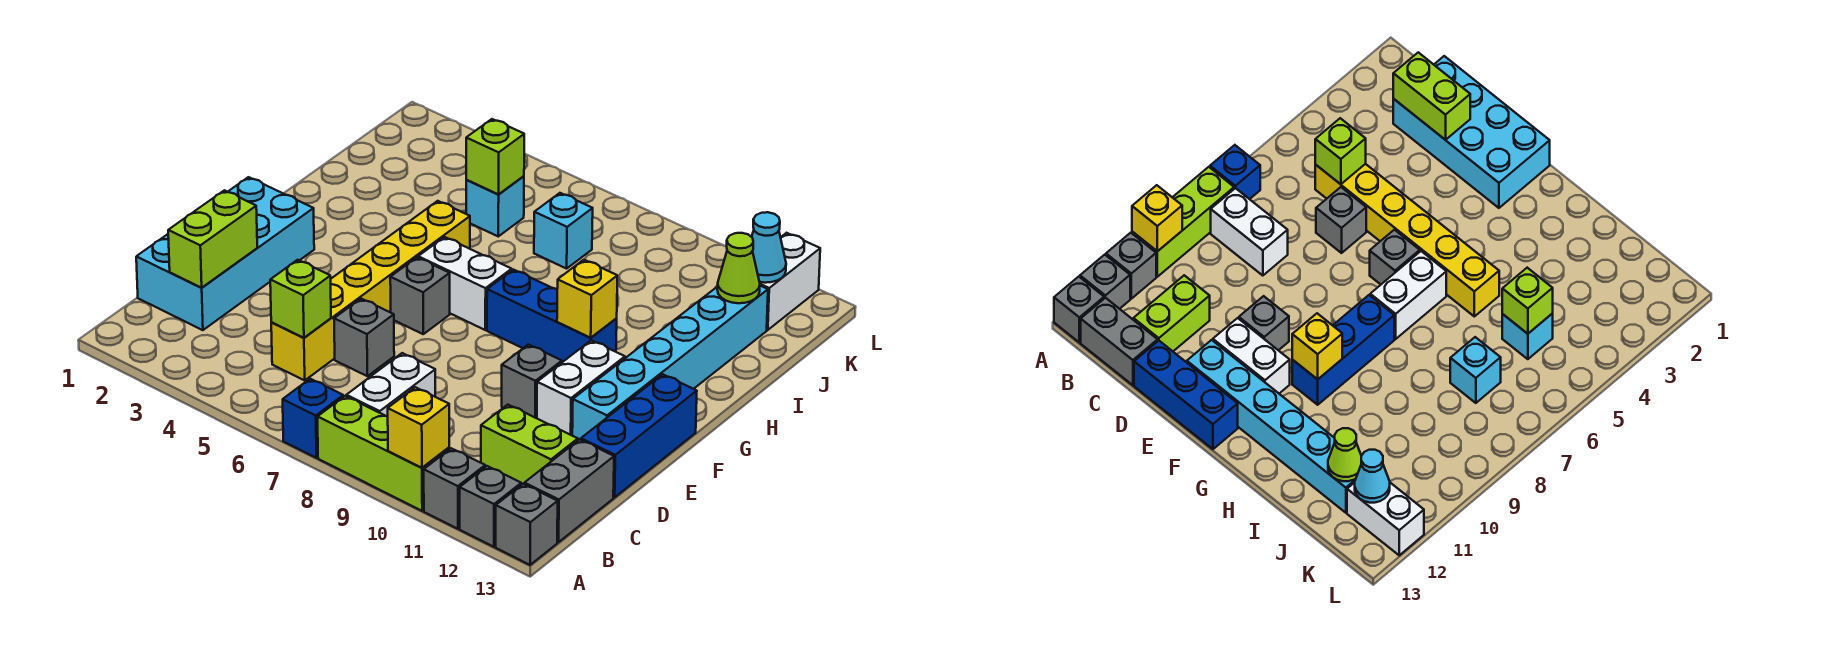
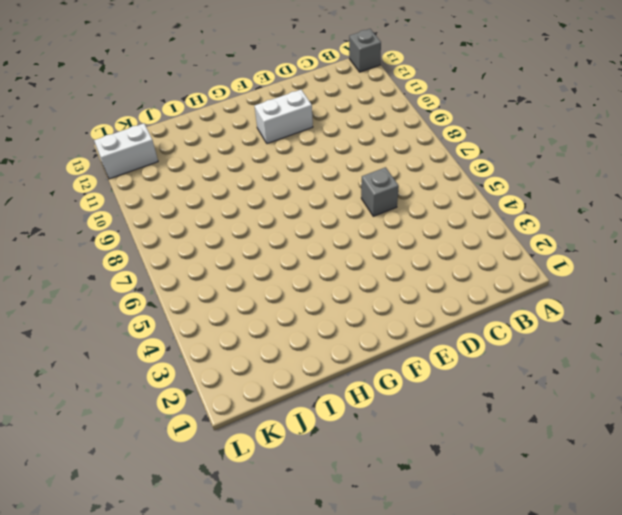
none -> blue 1x1 brick [283,379,343,458]
none -> lime 1x3 brick [317,396,449,511]
none -> grey 1x1 brick [424,448,485,529]

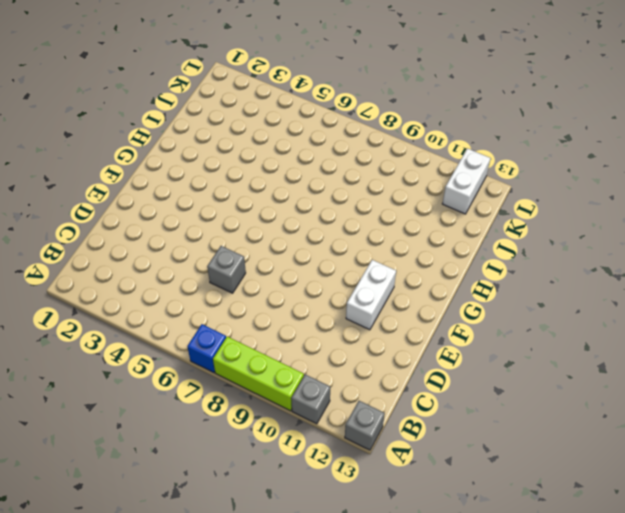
none -> grey 1x1 brick [460,466,521,547]
none -> white 1x2 brick [346,353,435,416]
none -> grey 1x2 brick [524,439,614,542]

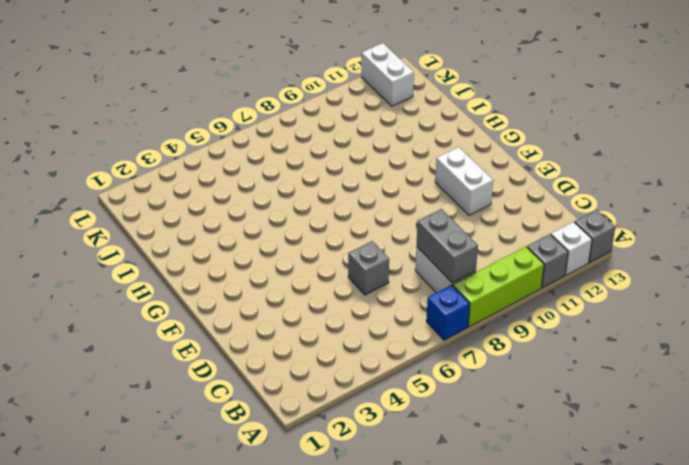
white 1x1 brick [551,222,592,275] -> grey 1x1 brick [460,466,521,547]
grey 1x2 brick [416,209,478,283] -> grey 1x2 brick moved to [524,439,614,542]
none -> cyan 2x4 brick [136,177,314,330]
none -> yellow 1x6 brick [271,201,470,380]
none -> lime 1x2 brick [481,405,578,485]

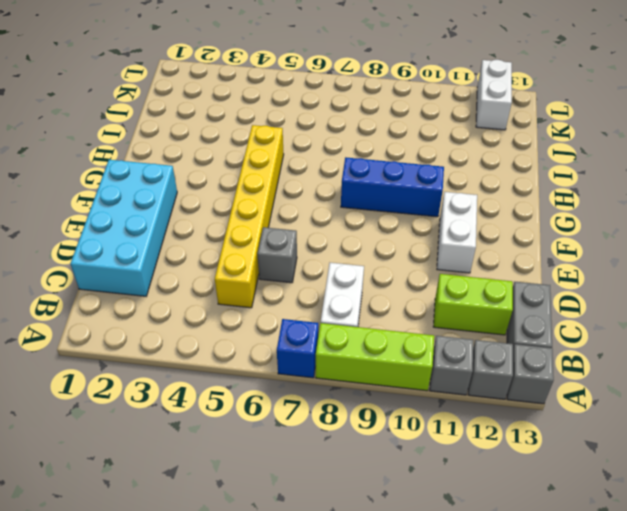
none -> blue 1x3 brick [581,374,697,497]
none -> grey 1x1 brick [502,345,562,418]
none -> cyan 1x6 brick [572,286,768,440]

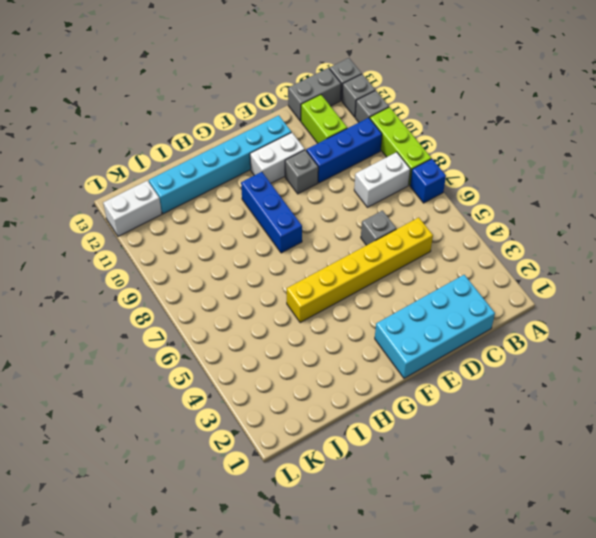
blue 1x3 brick [306,118,382,183] -> blue 1x3 brick moved to [581,374,697,497]
none -> grey 1x1 brick [390,257,450,334]
none -> white 1x2 brick [418,237,512,330]
none -> cyan 1x1 brick [466,176,524,236]

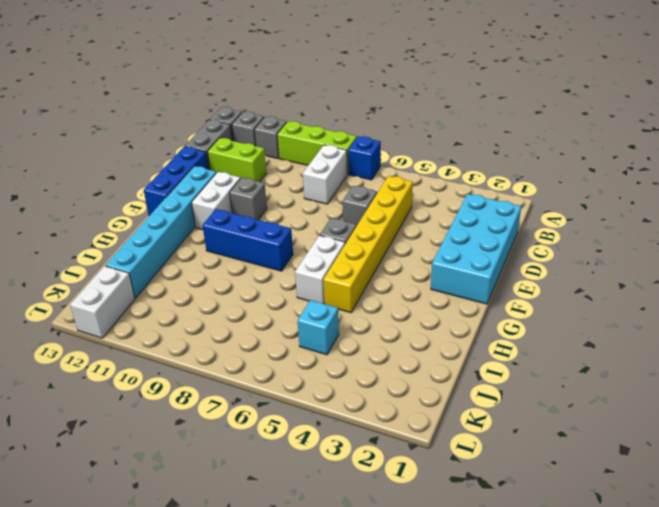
white 1x2 brick [295,235,345,304] -> white 1x2 brick turned to [418,237,512,330]
none -> cyan 1x1 brick [534,193,593,269]
none -> yellow 1x1 brick [388,387,449,468]
none -> lime 1x2 brick [168,190,257,288]

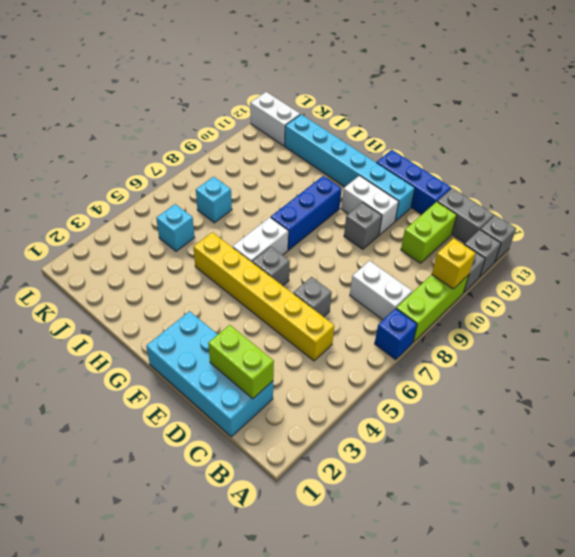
none -> lime 1x1 brick [270,260,331,338]
none -> yellow 1x1 brick [557,260,617,338]
none -> lime 1x1 brick [466,119,524,194]

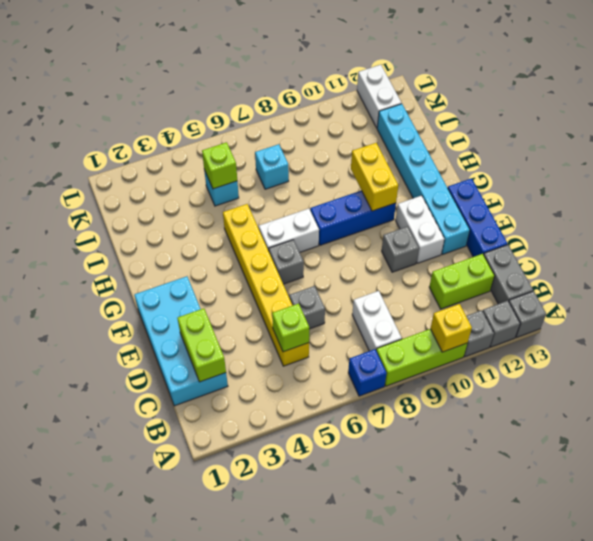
yellow 1x2 brick [351,143,398,211] -> yellow 1x1 brick [557,260,617,338]
none -> lime 1x1 cone [717,233,760,303]
none -> cyan 1x1 cone [752,212,786,283]

